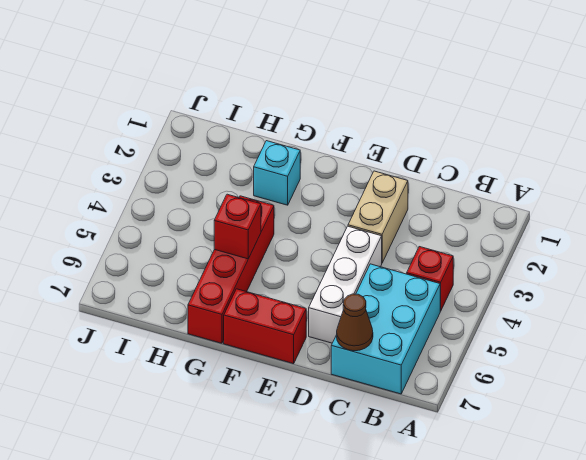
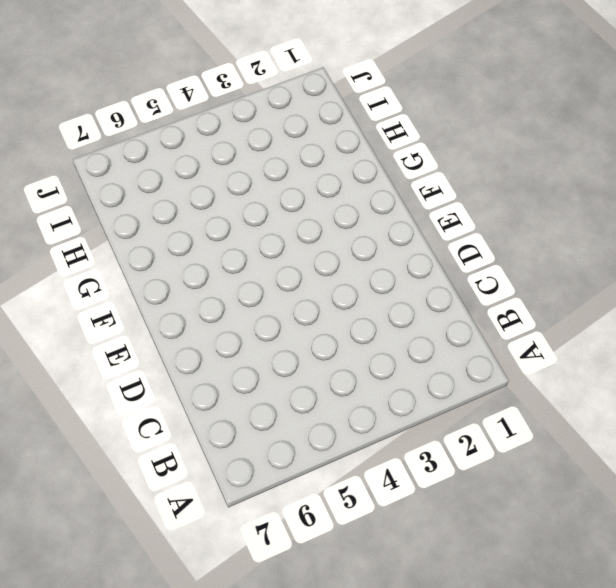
none -> red 1x1 brick [407,247,453,311]
none -> cyan 2x3 brick [331,264,440,394]

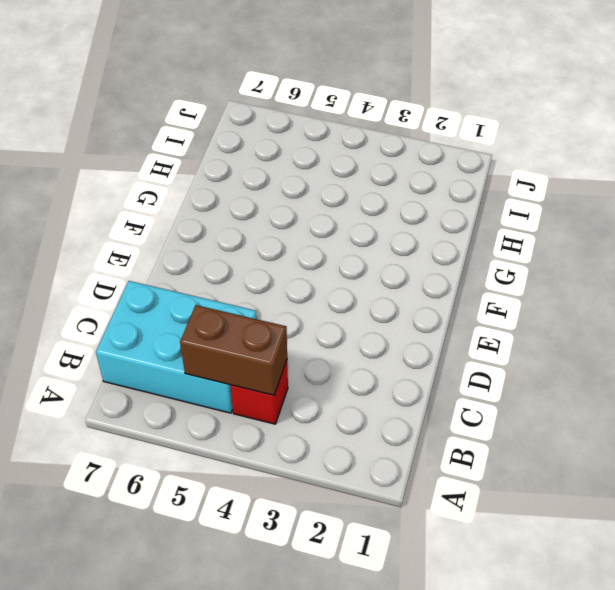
brown 1x2 brick [180,305,287,395] -> none
none -> tan 1x2 brick [348,171,408,263]
none -> white 1x3 brick [309,226,382,343]

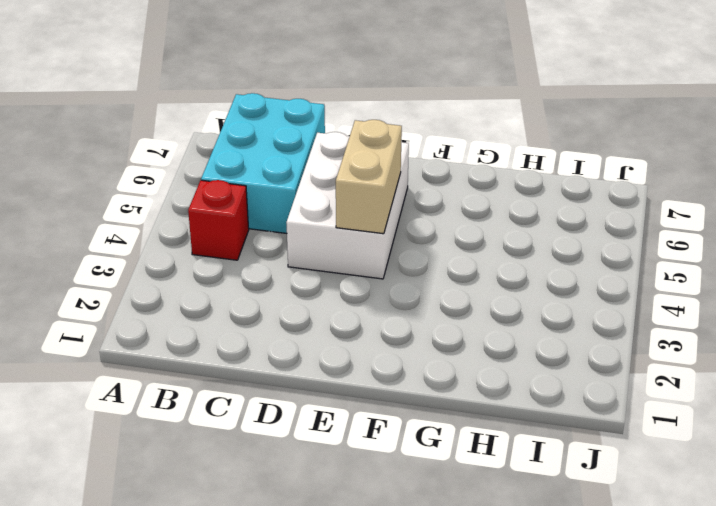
white 2x3 brick [286,132,409,279] -> white 1x3 brick [309,226,382,343]
tan 1x2 brick [336,120,402,234] -> tan 1x2 brick moved to [348,171,408,263]
none -> red 1x2 brick [224,289,306,364]
none -> cyan 1x1 brick [254,141,300,205]

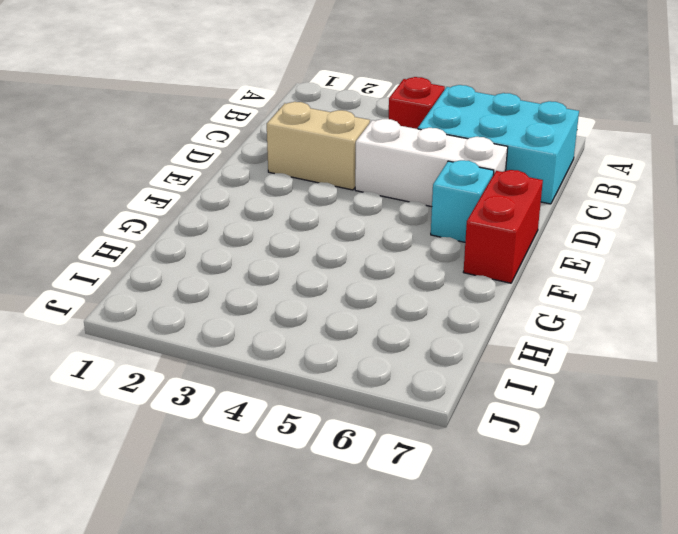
cyan 1x1 brick [431,160,494,242] -> cyan 1x1 brick moved to [254,141,300,205]
none -> red 1x4 brick [188,196,274,343]
none -> brown 1x1 cone [337,294,373,351]

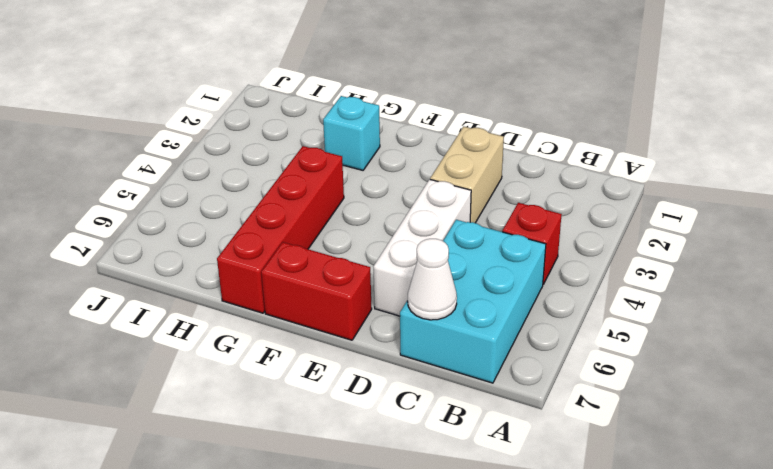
white 1x1 cone [408,239,457,320] -> brown 1x1 cone [337,294,373,351]
none -> red 1x1 brick [214,194,261,259]

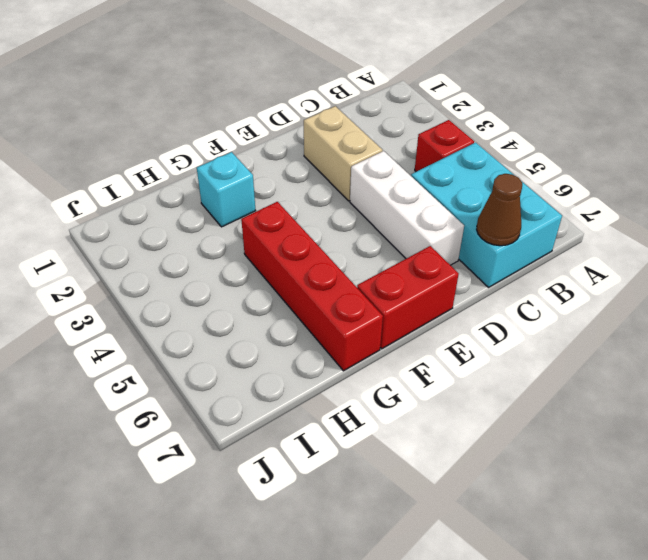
none -> red 1x1 brick [214,194,261,259]

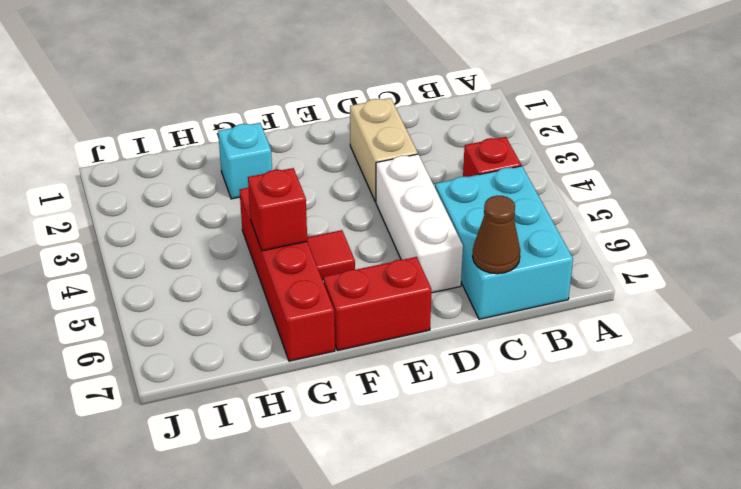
red 1x1 tile [307,230,355,280] -> none

